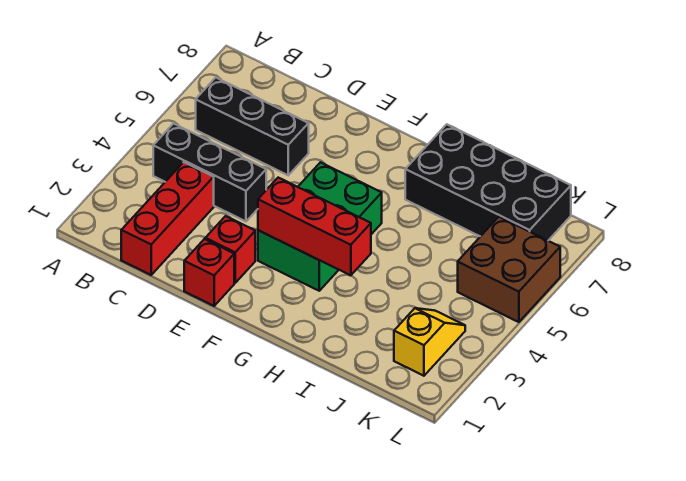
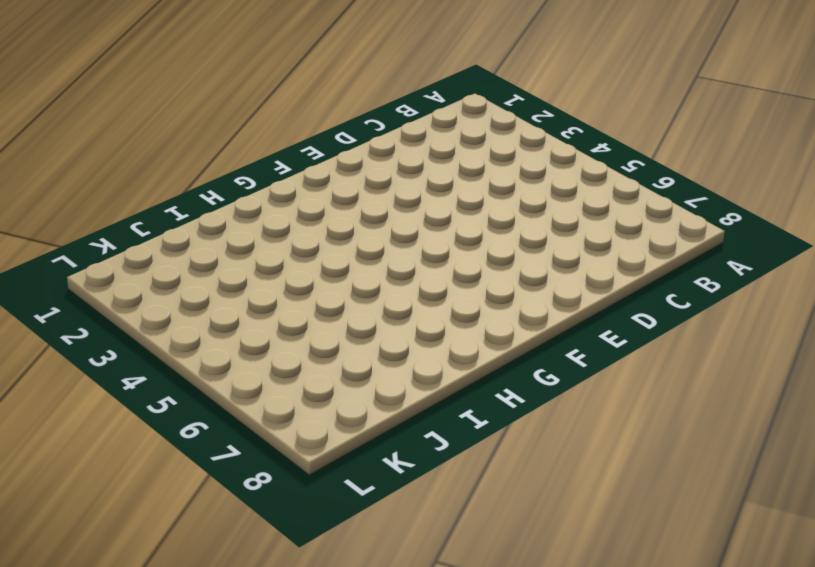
none -> black 1x3 brick [153,124,266,221]
none -> black 1x3 brick [196,78,309,175]

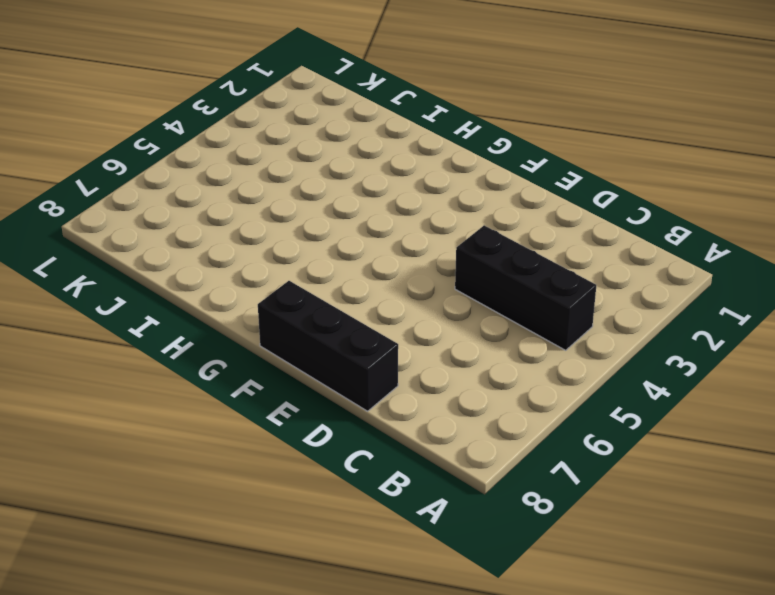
black 1x3 brick [258,281,398,411] -> black 1x3 brick moved to [196,78,309,175]
none -> red 1x3 brick [121,162,214,275]
none -> red 1x1 brick [184,239,234,306]

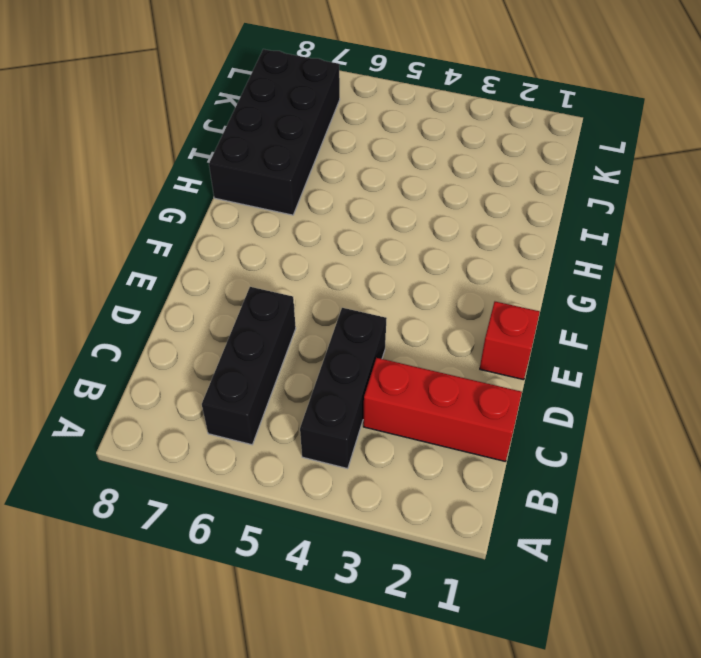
none -> red 1x1 brick [205,216,255,283]
none -> green 2x3 brick [258,162,382,291]

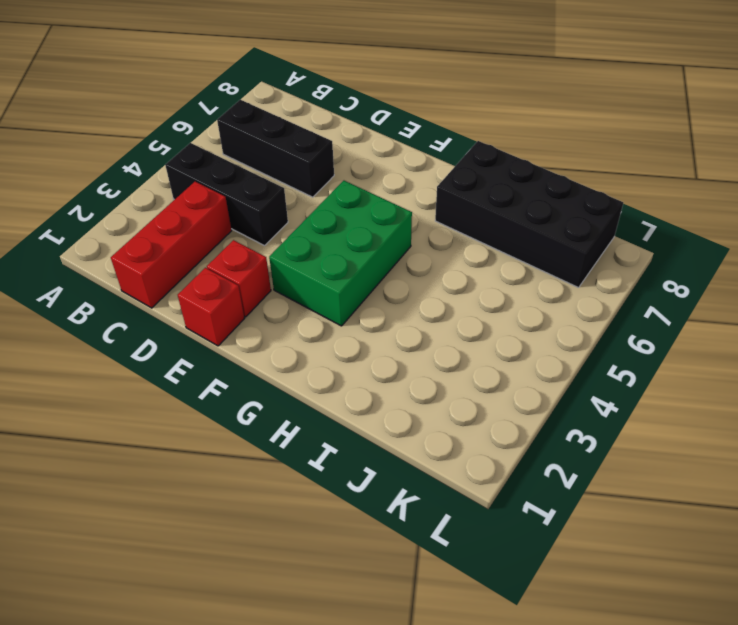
none -> yellow 1x2 slope [394,308,465,376]
none -> brown 2x2 brick [458,217,560,322]

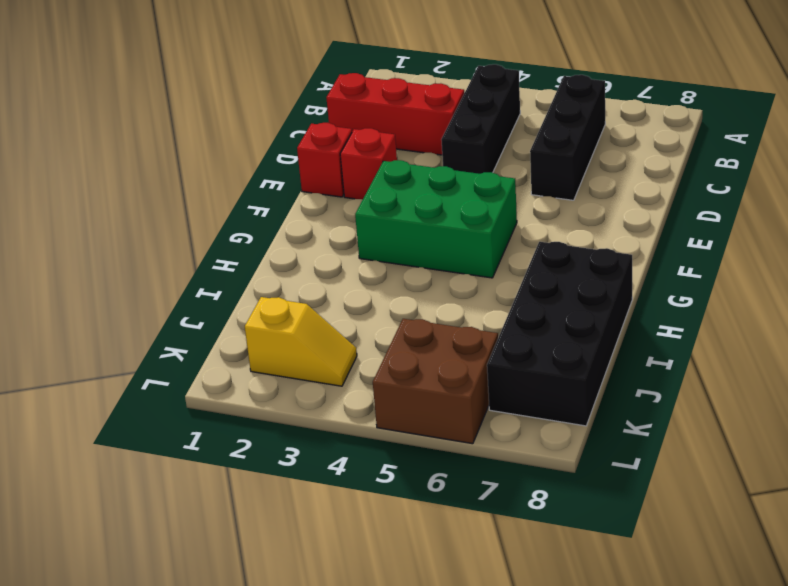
none -> red 1x3 brick [258,178,371,276]

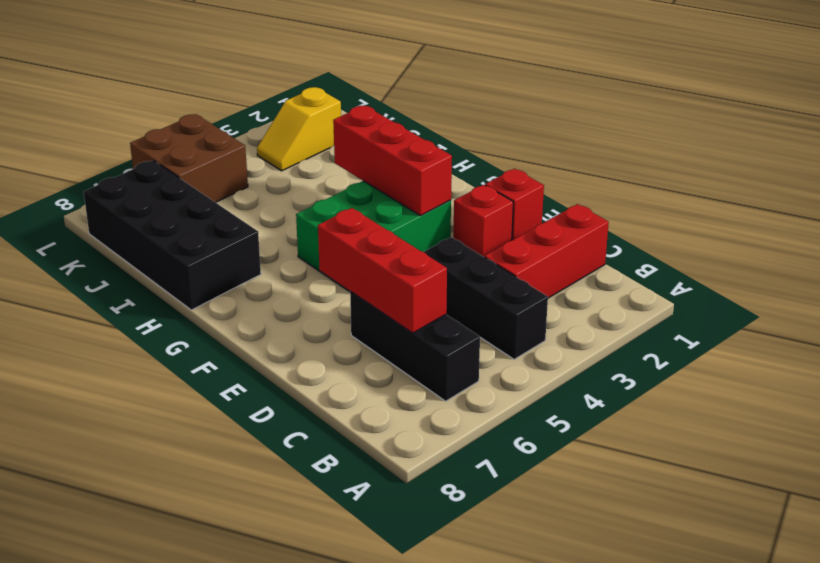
red 1x3 brick [318,208,447,333] -> none

